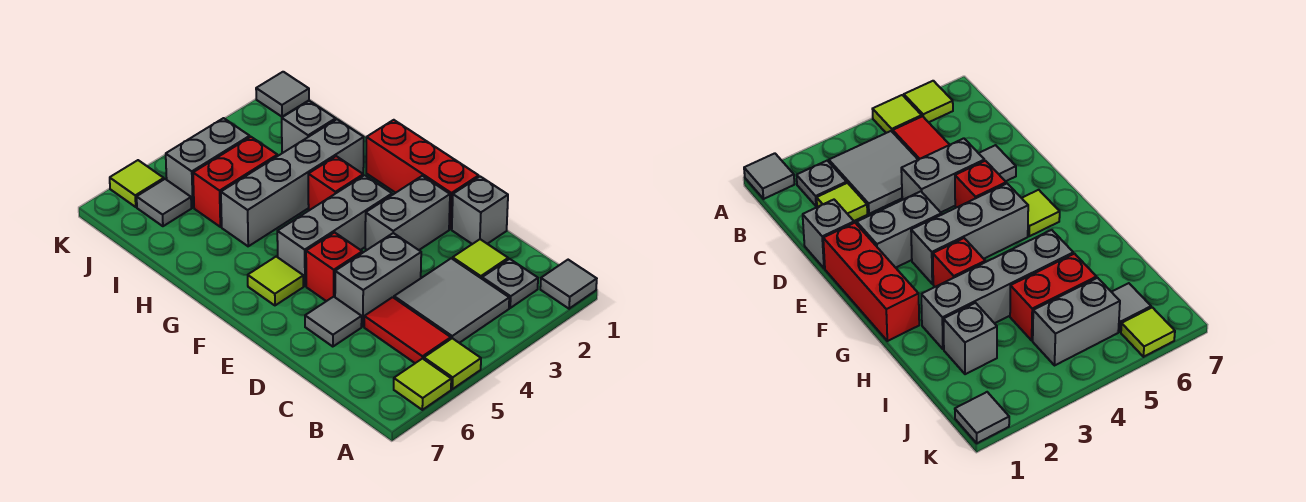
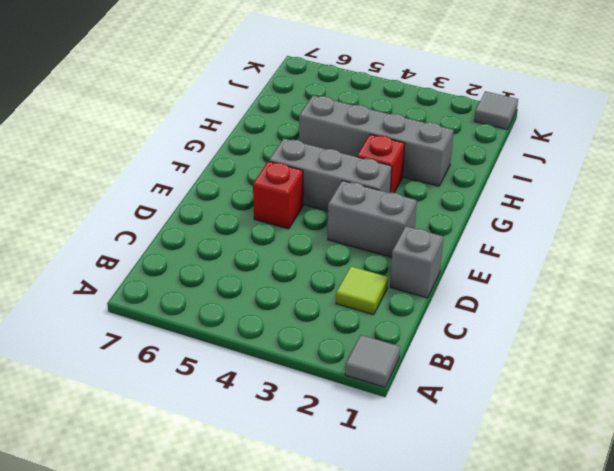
none -> lime 1x1 tile [424,338,481,389]
none -> lime 1x1 tile [394,358,451,410]
none -> grey 1x1 plate [482,259,538,308]

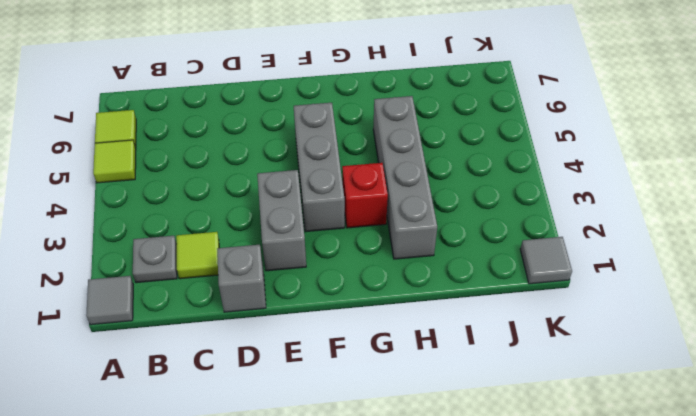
none -> grey 2x2 tile [394,258,509,343]
none -> red 1x2 tile [364,297,451,363]
none -> grey 1x2 brick [335,233,421,327]

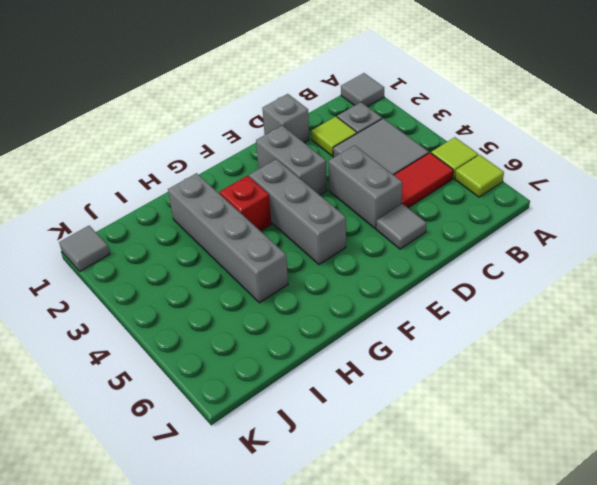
none -> red 1x3 brick [366,120,479,229]
none -> red 1x1 brick [306,232,362,301]
none -> lime 1x1 tile [248,257,303,305]

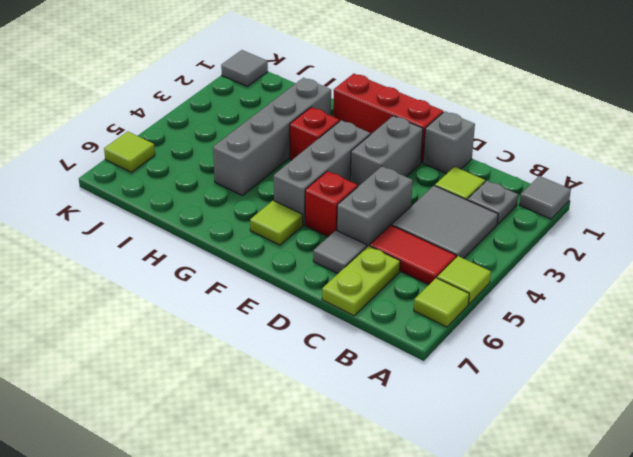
lime 1x2 plate [322,246,400,316] -> none
none -> grey 1x1 brick [282,101,336,153]
none -> red 1x2 brick [193,137,278,227]
none -> grey 1x2 brick [166,118,250,208]

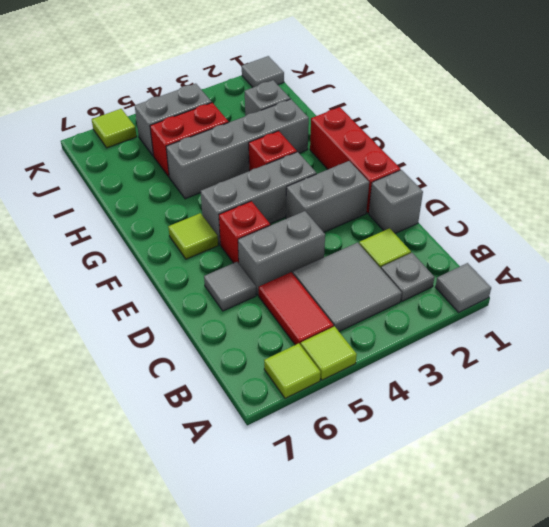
none -> grey 1x1 tile [137,179,191,226]

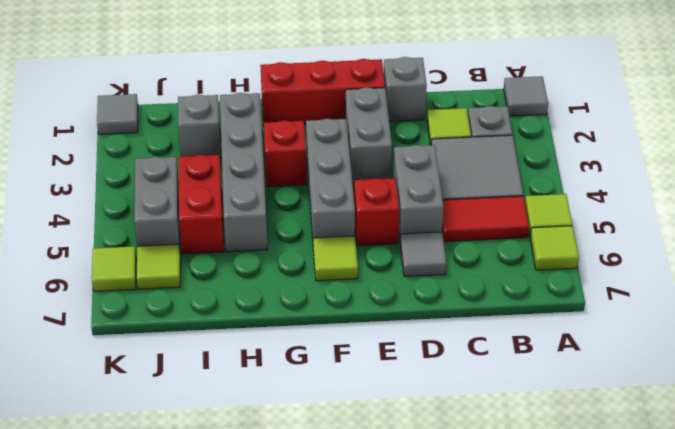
lime 1x1 tile [137,244,180,289] -> grey 1x1 tile [137,179,191,226]

